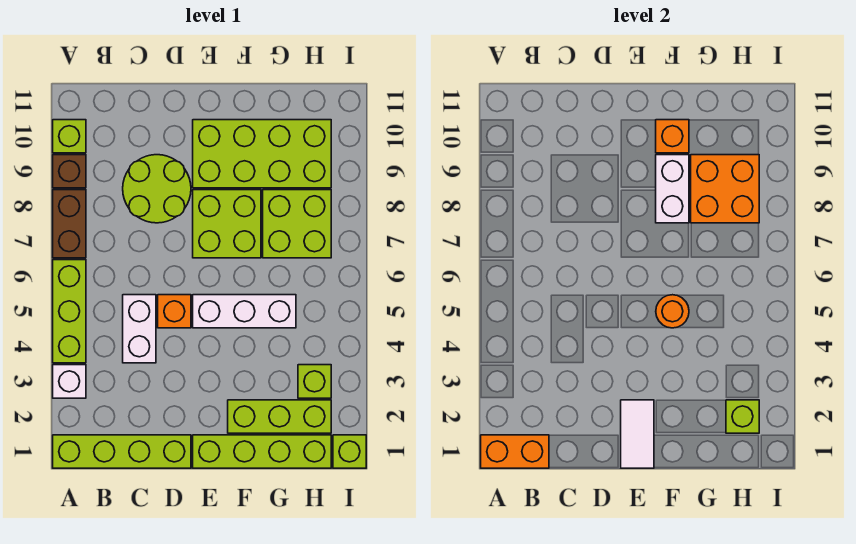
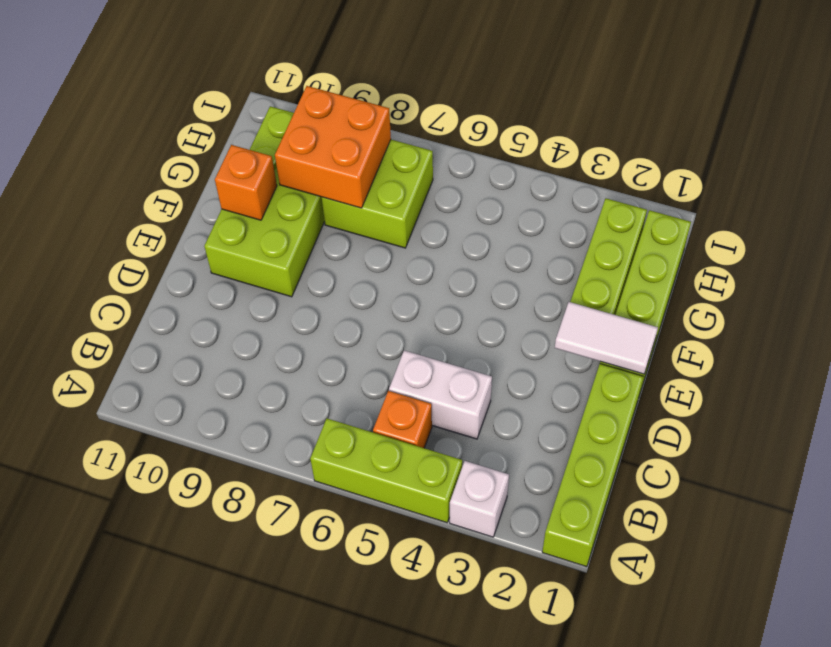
orange 1x1 brick [373,391,432,448] -> orange 1x1 brick moved to [158,295,191,328]
none -> brown 1x2 brick [53,190,86,258]
none -> brown 1x1 brick [53,155,86,188]
none -> lime 1x1 brick [53,120,86,153]

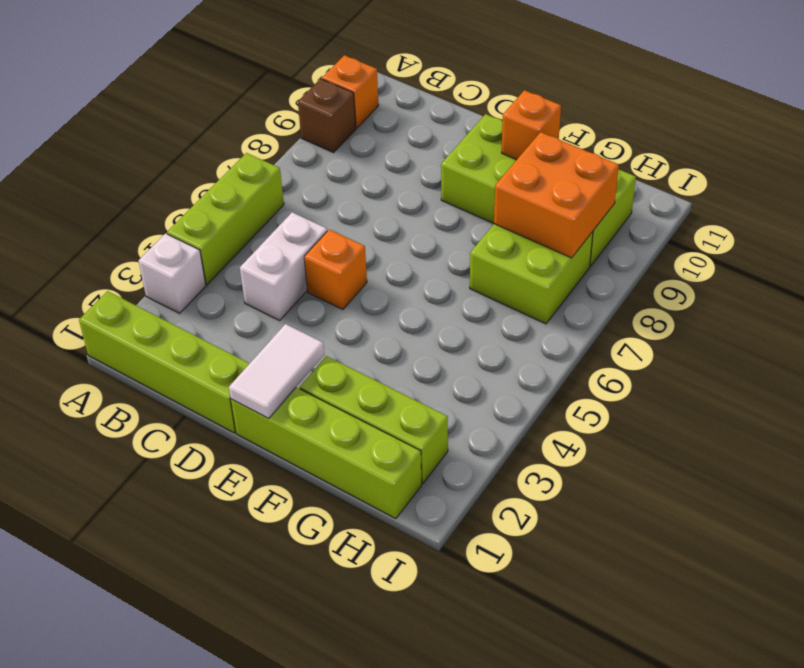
orange 1x1 brick [322,55,379,128] -> lime 1x1 brick [53,120,86,153]
none -> brown 1x2 brick [53,190,86,258]
none -> lime 2x2 round brick [123,155,191,223]
none -> white 1x3 brick [193,295,296,328]

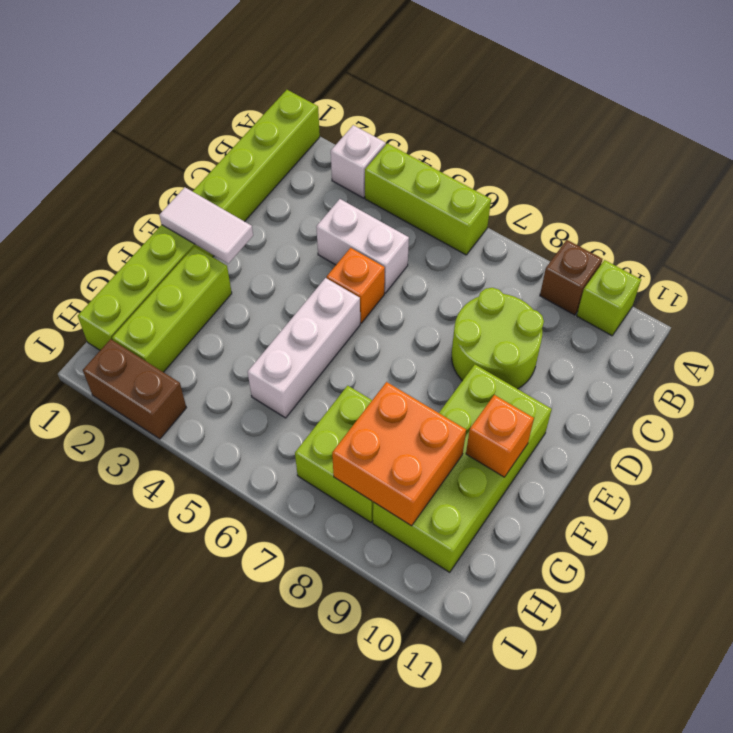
brown 1x2 brick [83,339,186,439] -> brown 1x2 brick moved to [53,190,86,258]
none -> lime 2x2 brick [193,190,261,258]
none -> lime 1x1 brick [298,365,331,398]
none -> lime 1x1 brick [333,435,366,468]

